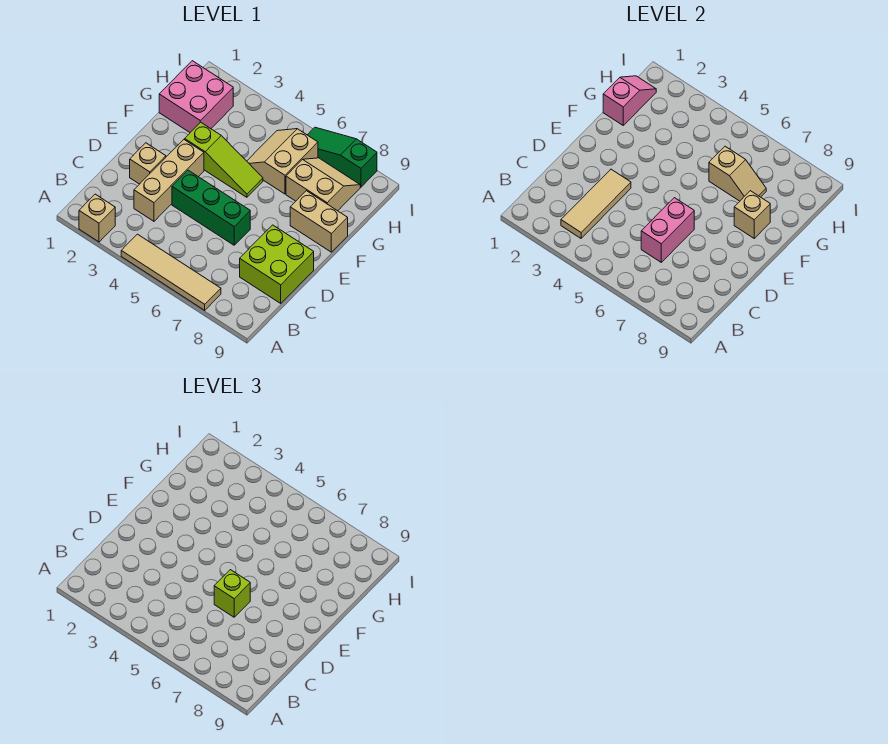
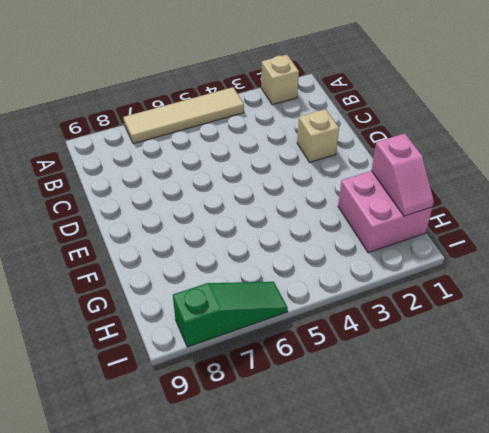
none -> tan 1x3 brick [134,140,204,221]
none -> lime 2x2 brick [240,225,314,303]
none -> green 1x3 brick [172,170,250,245]

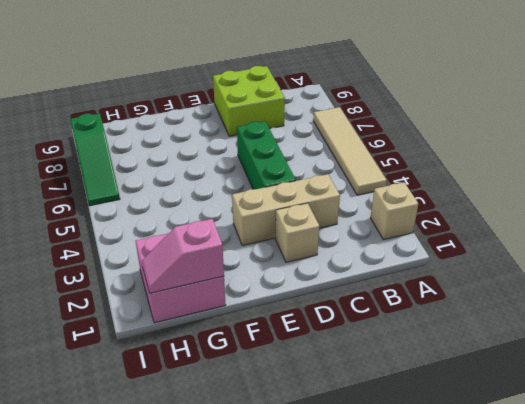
none -> lime 1x3 slope [185,122,263,197]
none -> tan 1x2 brick [290,191,348,252]
none -> tan 2x2 slope [247,129,318,194]

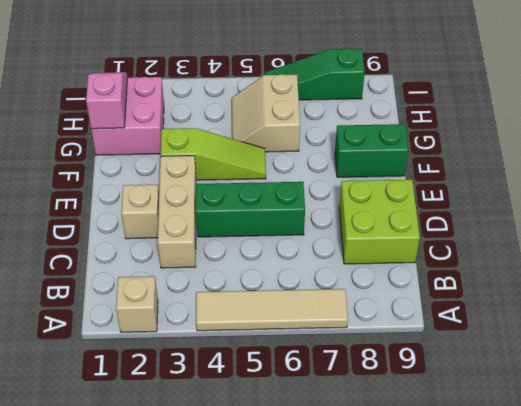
green 1x2 brick [335,124,409,177] -> tan 1x2 brick [290,191,348,252]
none -> tan 2x2 slope [286,158,360,211]
none -> tan 1x3 tile [561,169,631,238]
none -> pink 1x2 brick [641,198,694,262]

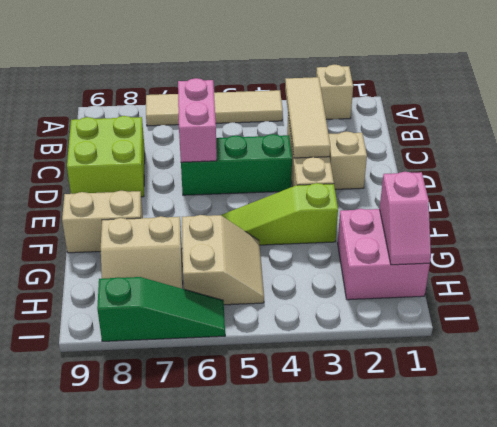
none -> tan 1x1 brick [734,191,770,238]
none -> tan 1x2 slope [709,146,766,201]
none -> lime 1x1 brick [214,570,250,617]

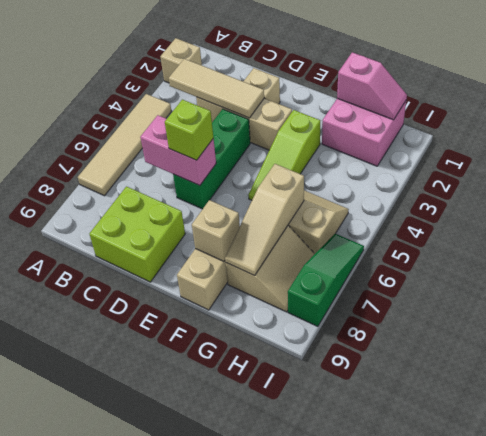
tan 1x3 slope [225,164,304,276] -> tan 1x2 slope [709,146,766,201]

